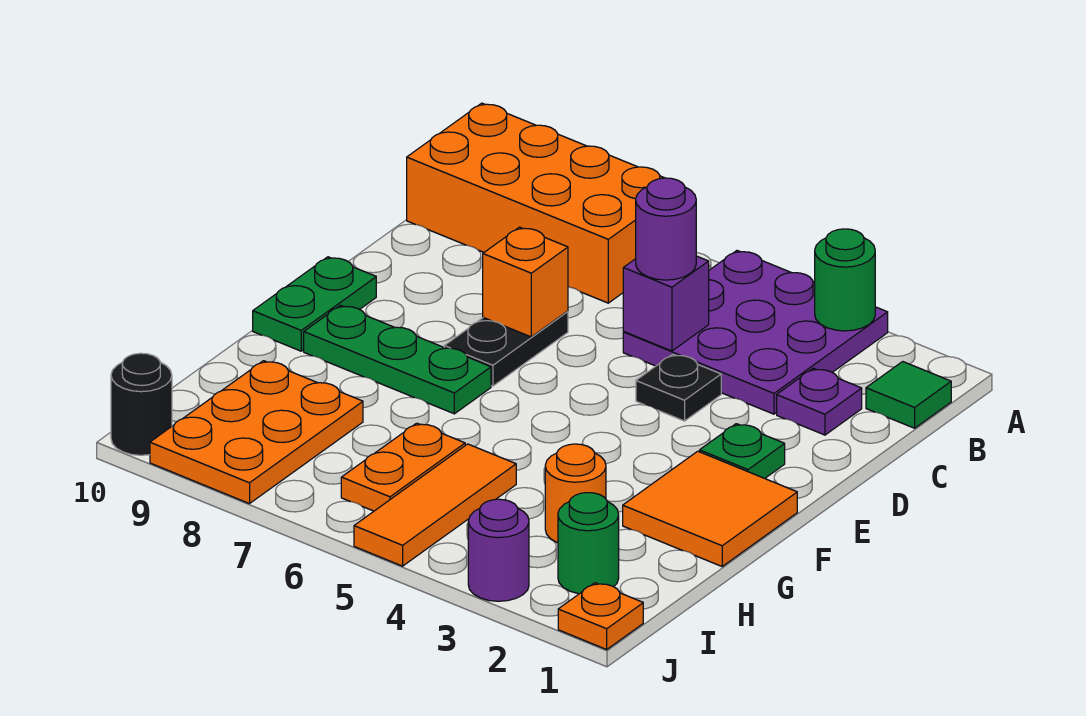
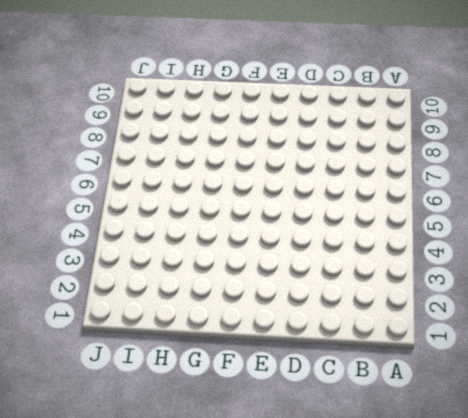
none -> purple 3x3 plate [623,251,888,414]
none -> orange 2x4 brick [407,103,664,303]
none -> green 1x1 tile [866,362,951,428]

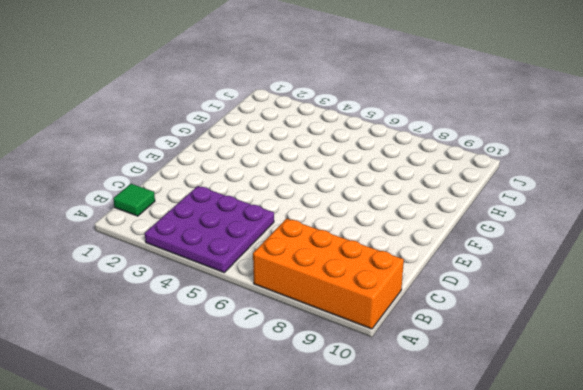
none -> purple 1x1 plate [777,368,862,435]
none -> black 1x1 plate [636,354,721,421]
none -> black 1x2 plate [444,311,568,386]

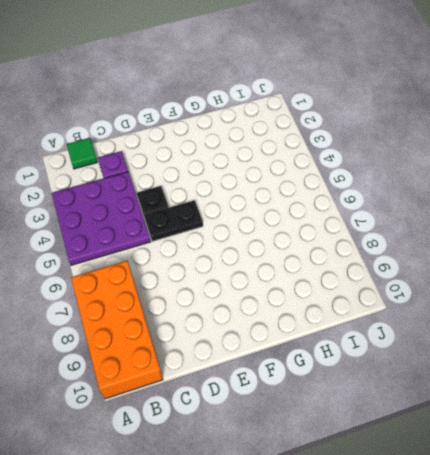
black 1x2 plate [144,200,203,241] -> black 1x2 plate moved to [444,311,568,386]
none -> green 1x1 plate [700,424,785,478]
none -> green 1x2 plate [253,257,376,351]
none -> orange 2x2 tile [623,451,797,566]

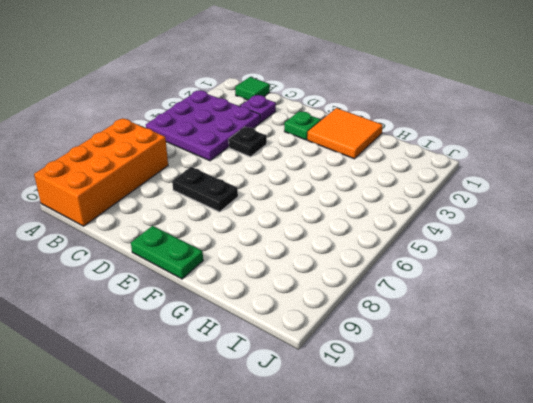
none -> green 1x3 plate [304,305,491,414]
none -> orange 1x1 round brick [545,444,606,543]
none -> orange 1x3 tile [354,444,516,566]

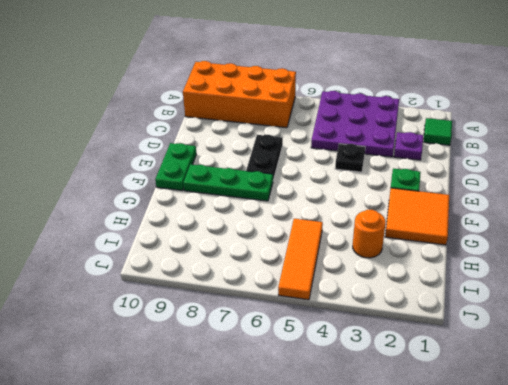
none -> orange 1x2 plate [341,423,465,511]
none -> orange 2x3 plate [150,361,363,504]
none -> green 1x1 round brick [558,493,619,594]

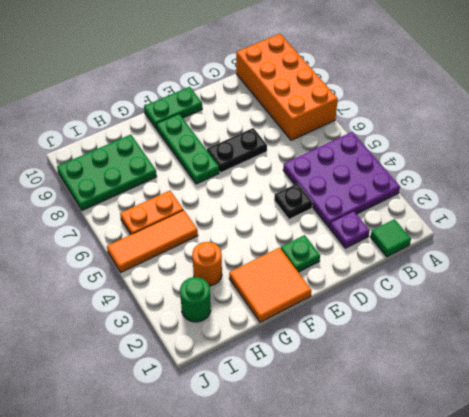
green 2x3 plate [57,135,157,210] -> orange 2x3 plate [150,361,363,504]
none -> orange 1x1 plate [558,583,643,649]
none -> purple 1x1 round brick [468,499,529,601]
none -> black 1x1 round brick [111,353,172,455]

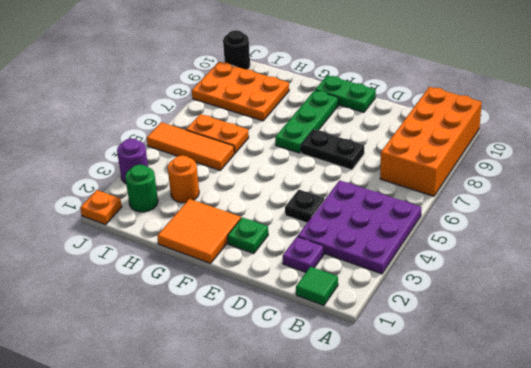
none -> green 1x1 round brick [815,229,875,331]
none -> purple 1x1 brick [623,256,709,351]
none -> orange 1x1 brick [483,227,568,337]

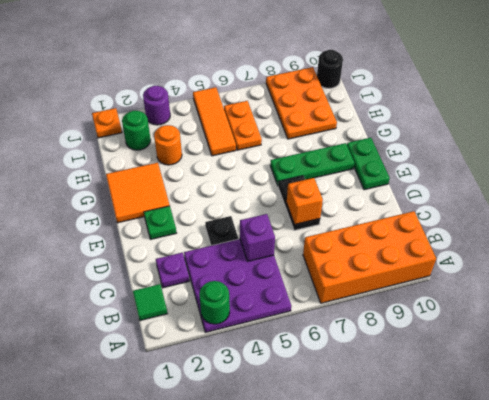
none -> purple 1x1 round brick [636,178,696,280]

